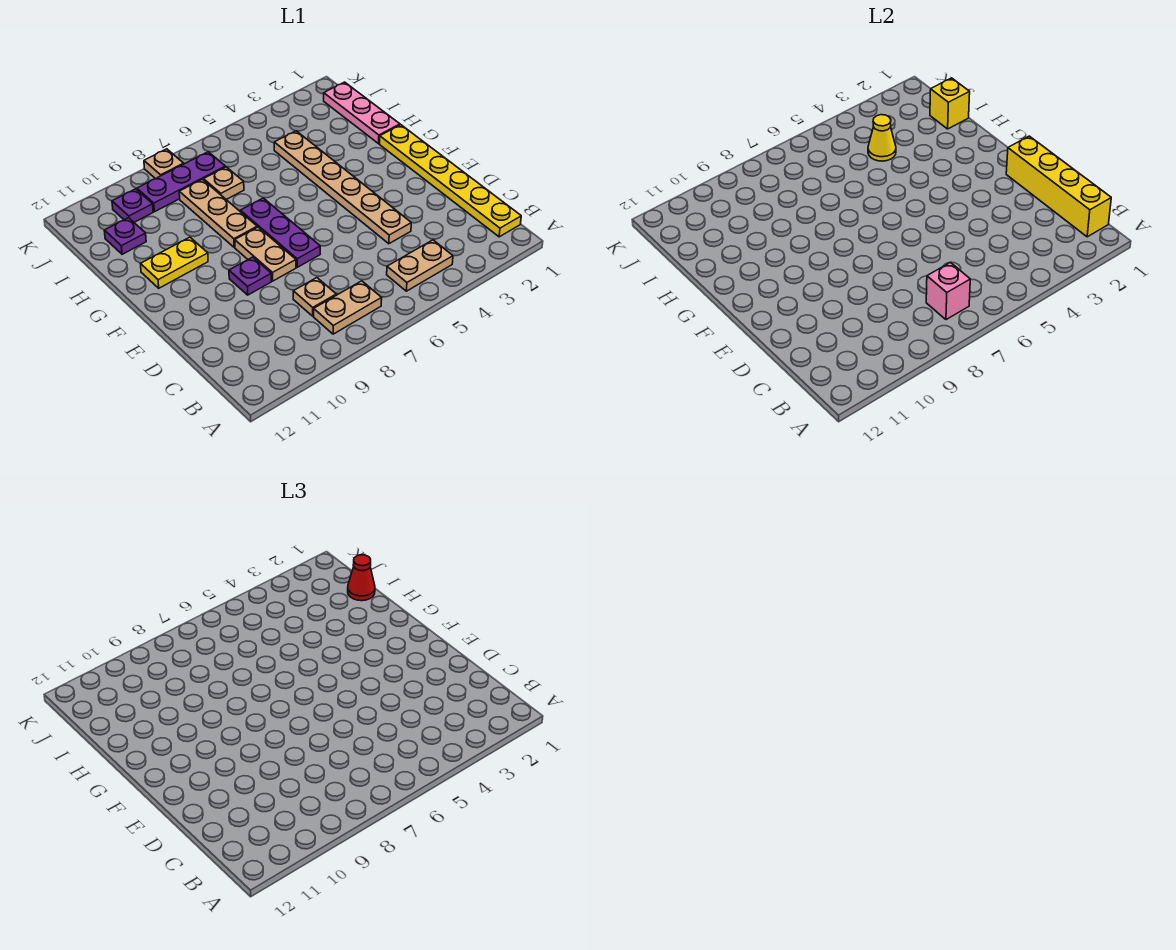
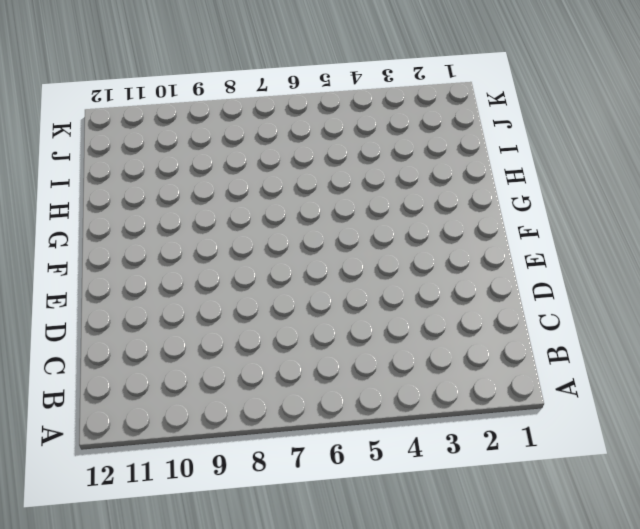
none -> yellow 1x6 plate [379,125,521,237]
none -> tan 1x2 plate [387,240,453,291]
none -> tan 1x2 plate [314,281,382,334]

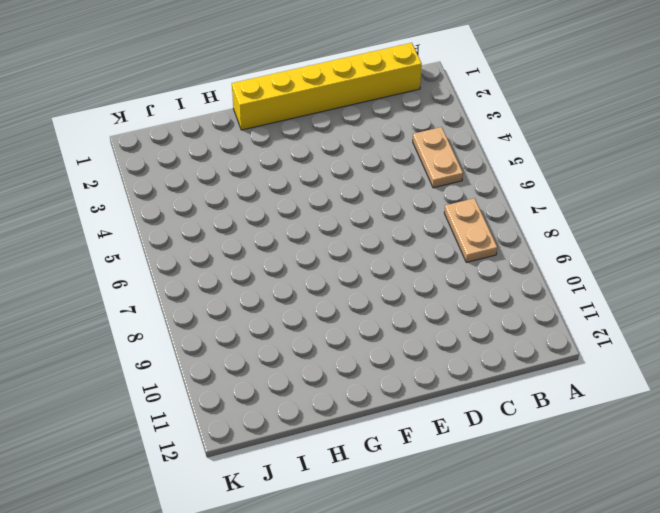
yellow 1x6 brick [232,43,422,130] -> yellow 1x6 plate [379,125,521,237]
none -> tan 1x1 plate [293,278,336,316]
none -> tan 1x6 plate [274,131,411,244]
none -> purple 1x3 plate [240,198,320,267]

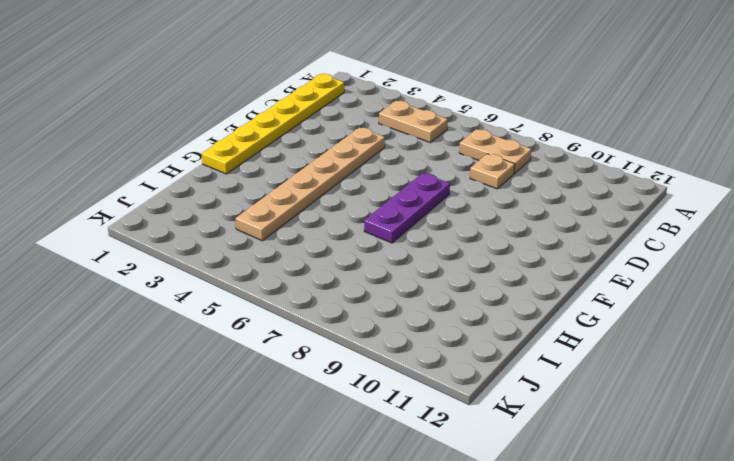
none -> tan 1x2 plate [235,227,296,281]
none -> purple 1x1 plate [229,257,271,295]
none -> tan 1x3 plate [179,179,257,247]

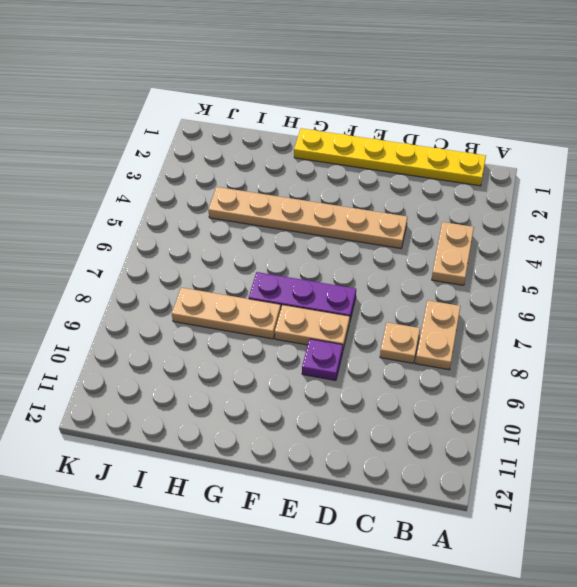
none -> yellow 1x2 plate [141,237,208,288]
none -> pink 1x3 plate [324,82,400,144]
none -> tan 1x1 plate [204,167,244,199]

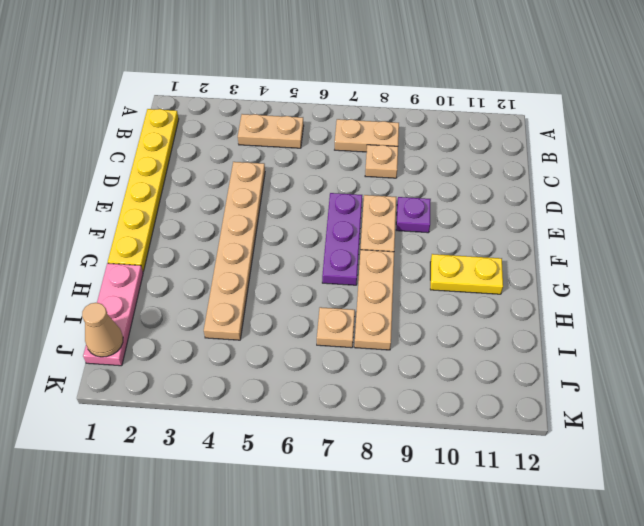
tan 1x1 cone [82,303,123,357] -> none
none -> purple 1x1 plate [104,218,146,254]
none -> purple 1x3 plate [137,152,225,212]
none -> purple 1x1 plate [112,189,153,222]

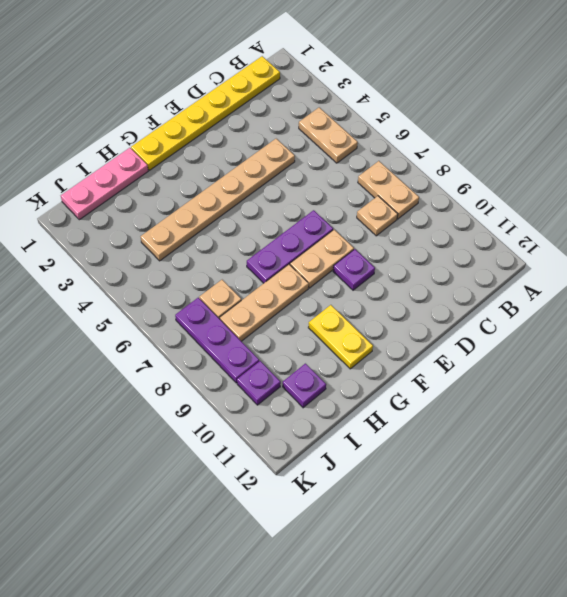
none -> tan 1x1 plate [144,149,184,179]
none -> yellow 1x4 brick [1006,136,1111,237]
none -> pink 1x1 brick [926,262,970,320]

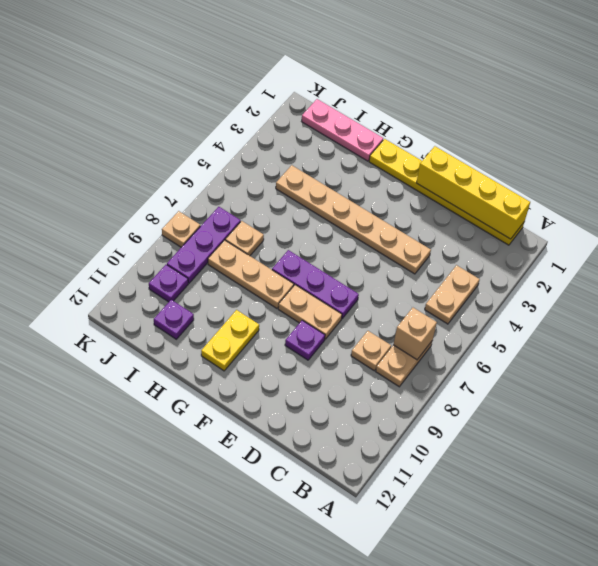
tan 1x1 brick [393,308,437,360] -> pink 1x1 brick [926,262,970,320]
none -> yellow 1x1 brick [930,78,970,129]
none -> yellow 1x1 cone [868,115,896,161]
none -> red 1x1 cone [348,555,375,601]

